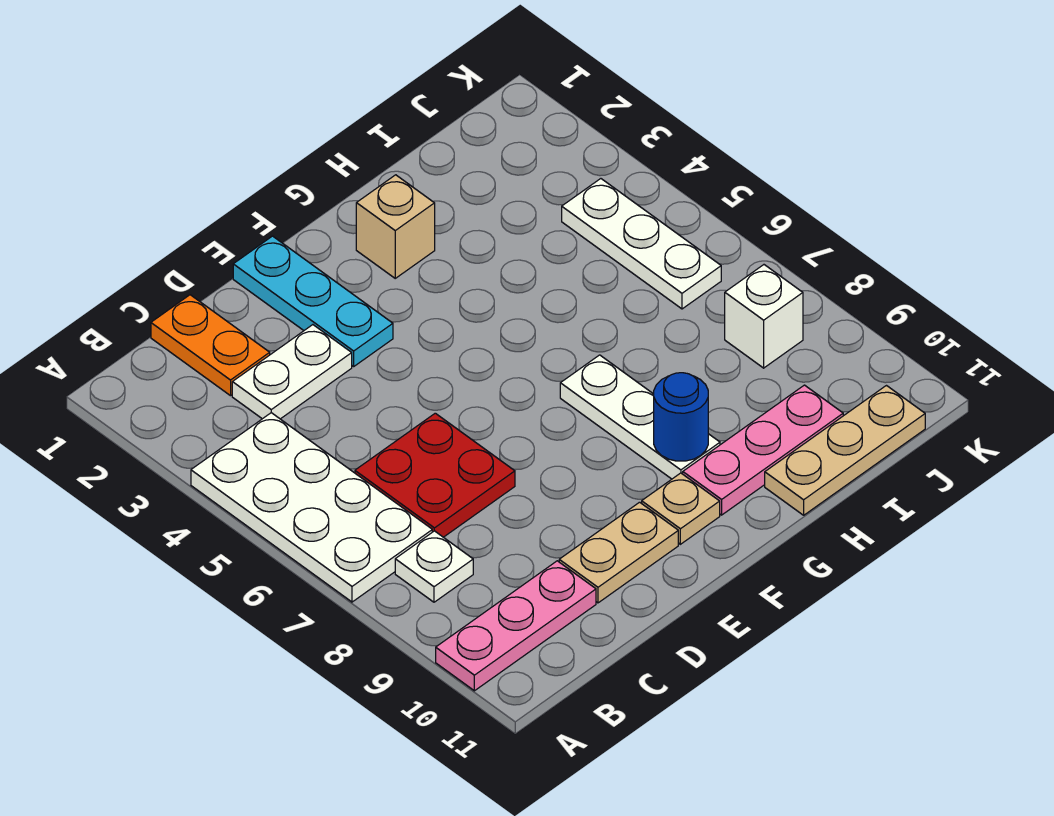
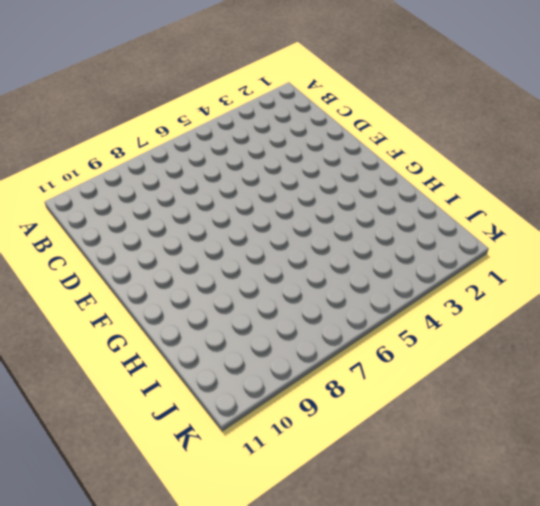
none -> white 2x4 plate [191,413,432,602]
none -> pink 1x3 plate [436,561,596,691]
none -> white 1x1 plate [395,531,473,602]

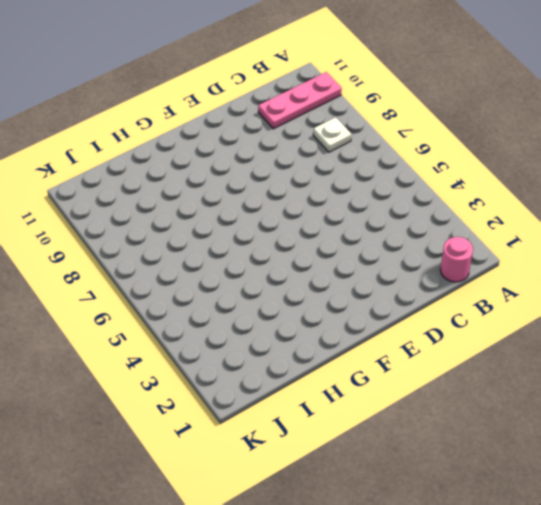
pink 1x1 round brick [440,237,473,282] -> none
none -> white 2x4 plate [191,413,432,602]
none -> orange 1x2 plate [151,295,270,396]
none -> white 1x2 plate [232,325,352,419]

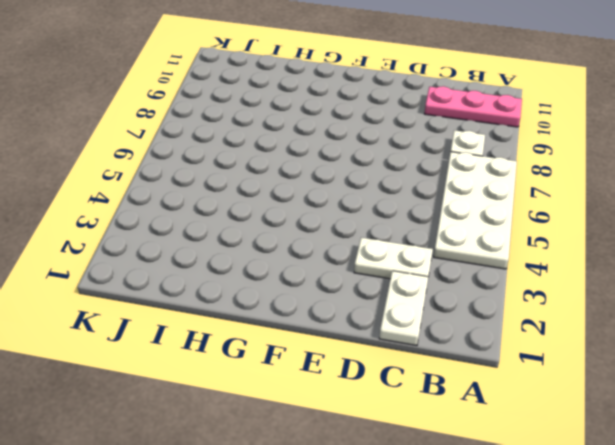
white 1x2 plate [379,271,428,346] -> orange 1x2 plate [151,295,270,396]
none -> red 2x2 plate [355,413,515,537]
none -> tan 1x2 plate [559,502,678,603]
none -> cyan 1x3 plate [233,236,393,366]

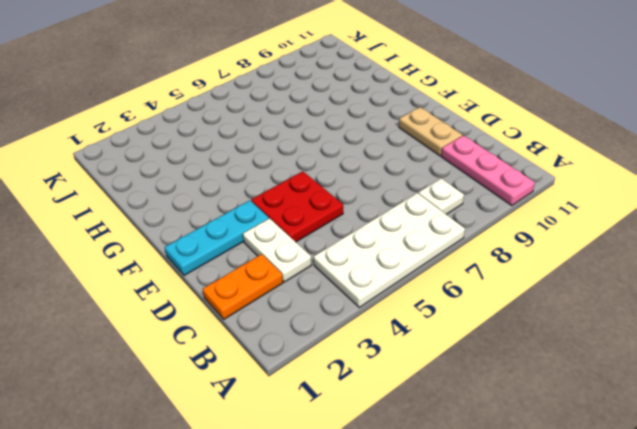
red 2x2 plate [251,171,343,242] -> red 2x2 plate moved to [355,413,515,537]
none -> tan 1x1 plate [642,473,720,544]
none -> tan 1x1 brick [356,175,435,278]
none -> white 1x3 plate [560,355,720,479]

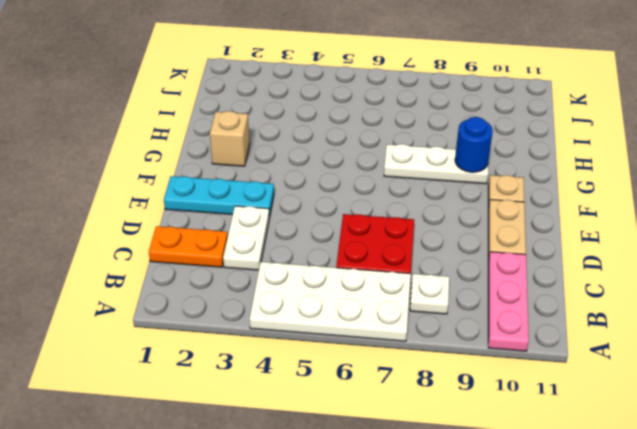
none -> pink 1x3 plate [683,385,843,515]
none -> tan 1x3 plate [765,386,925,515]
none -> white 1x3 plate [562,179,721,309]

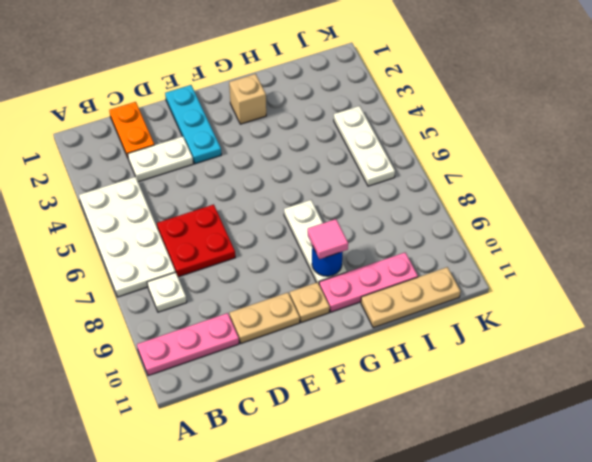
pink 1x1 tile [308,219,348,259] -> none
none -> white 1x1 brick [725,265,803,368]

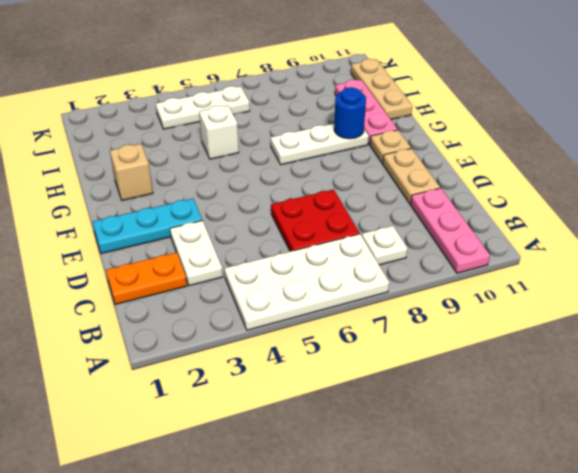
white 1x1 brick [199,105,239,159] -> white 1x1 brick moved to [725,265,803,368]

